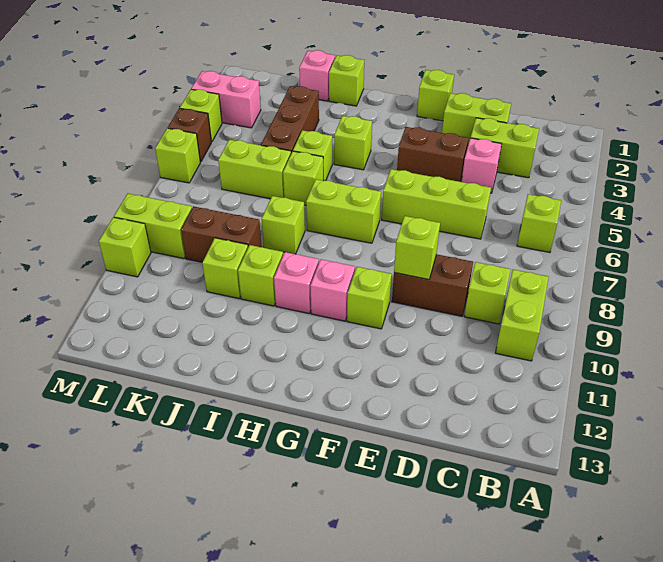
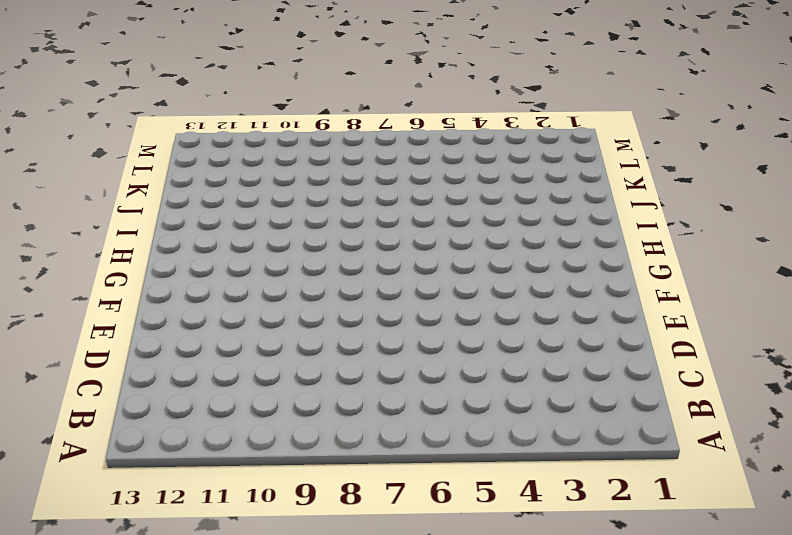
none -> lime 1x1 brick [517,194,561,253]
none -> lime 1x2 brick [495,270,549,361]
none -> lime 1x2 brick [471,118,539,178]
none -> lime 1x1 brick [464,262,511,324]

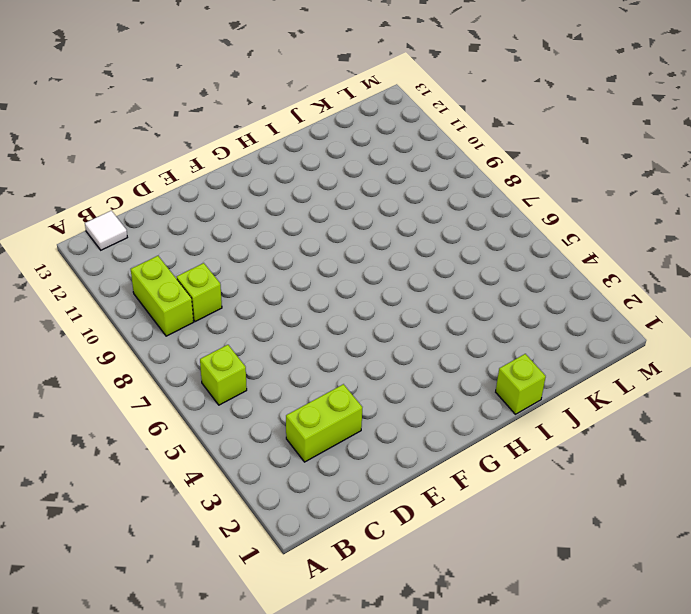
white 1x1 tile [85,211,127,250] -> none
none -> lime 1x2 brick [442,93,511,145]
none -> pink 1x1 brick [462,138,501,193]
none -> lime 1x3 brick [382,169,491,239]
none -> brown 1x2 brick [392,254,473,316]

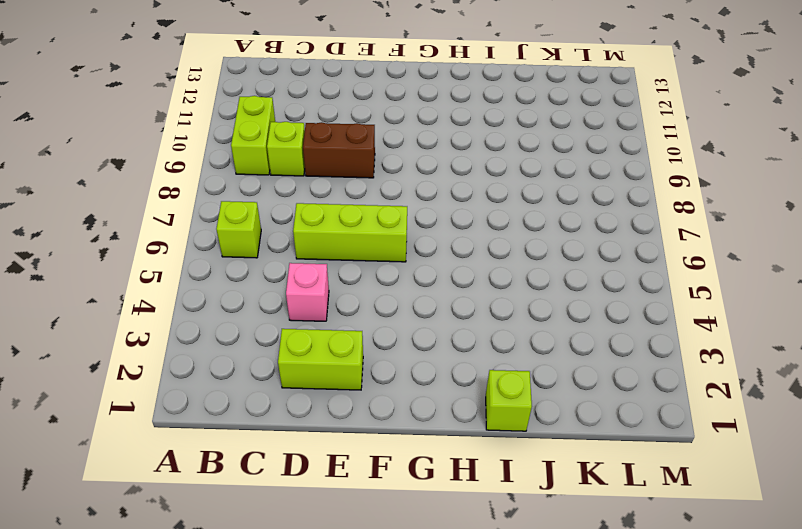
none -> lime 1x2 brick [471,118,539,178]
none -> brown 1x2 brick [397,127,469,182]
none -> lime 1x1 brick [417,70,454,121]
none -> lime 1x1 brick [347,267,392,329]

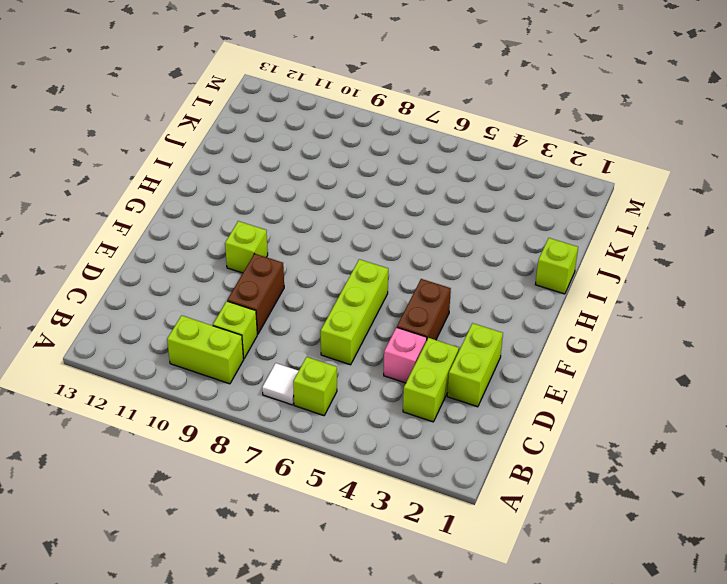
white 1x1 tile [262,363,298,405] -> none
none -> lime 1x1 brick [417,70,454,121]
none -> lime 1x2 brick [306,179,381,243]
none -> pink 1x1 brick [311,259,355,321]
none -> lime 1x1 brick [334,116,372,170]

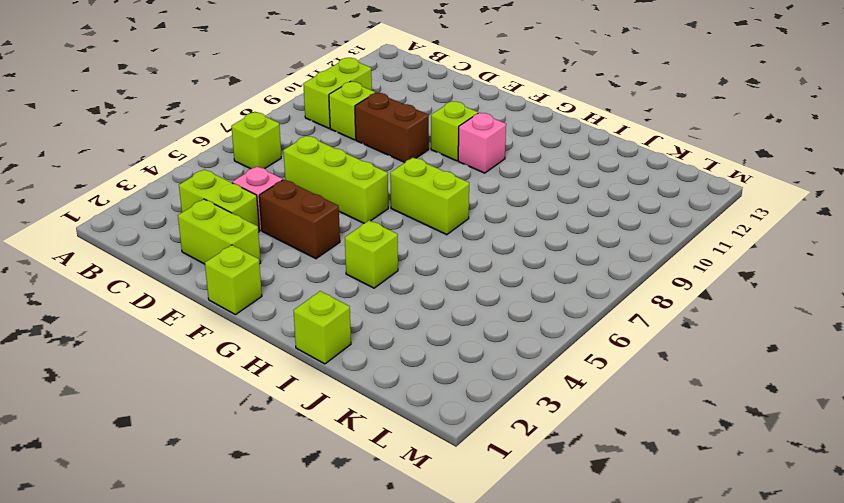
none -> pink 1x1 brick [274,252,319,313]
none -> lime 1x1 brick [293,130,332,181]
none -> lime 1x1 brick [283,151,324,205]
none -> lime 1x1 brick [262,196,305,254]

